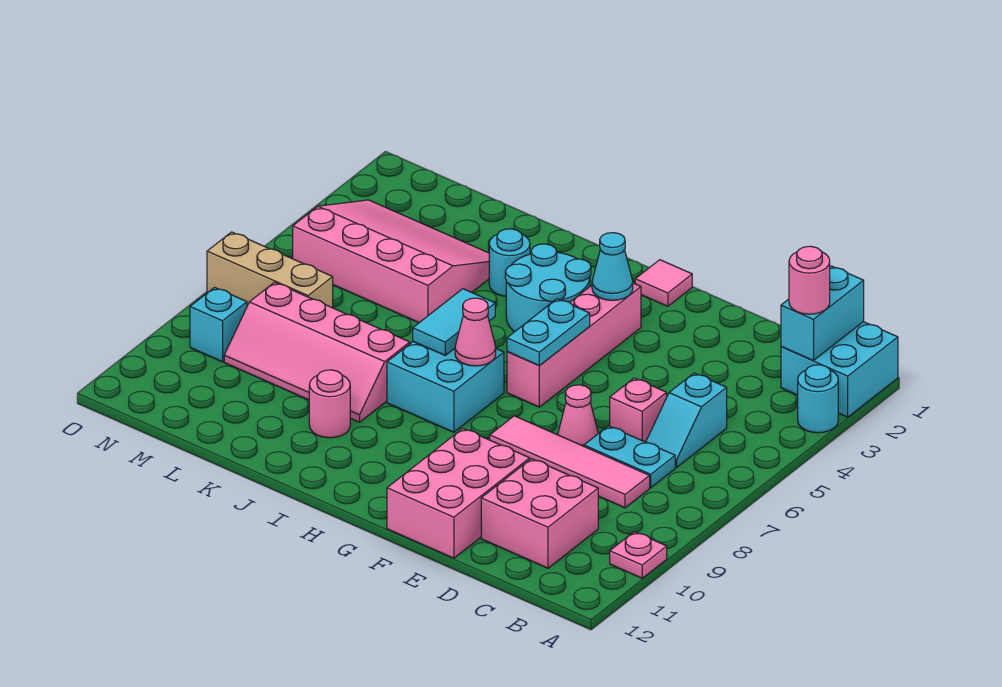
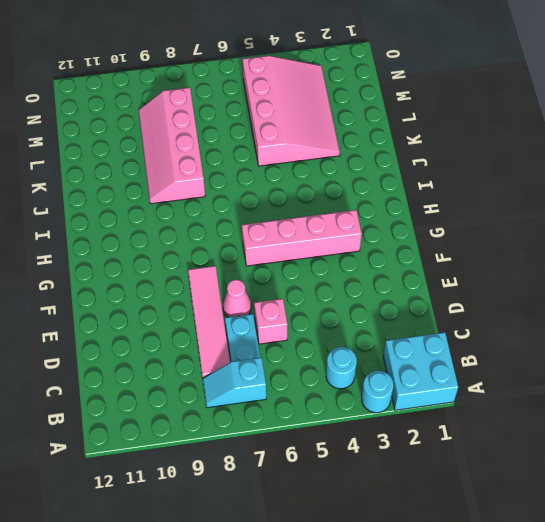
cyan 1x1 round brick [326,347,357,389] -> cyan 1x1 round brick moved to [489,229,530,296]
cyan 1x2 slope [203,358,266,408] -> cyan 1x2 slope moved to [646,373,727,468]
none -> pink 1x1 plate [610,532,667,578]
none -> pink 2x2 brick [481,459,598,568]
none -> pink 2x3 brick [387,429,530,558]

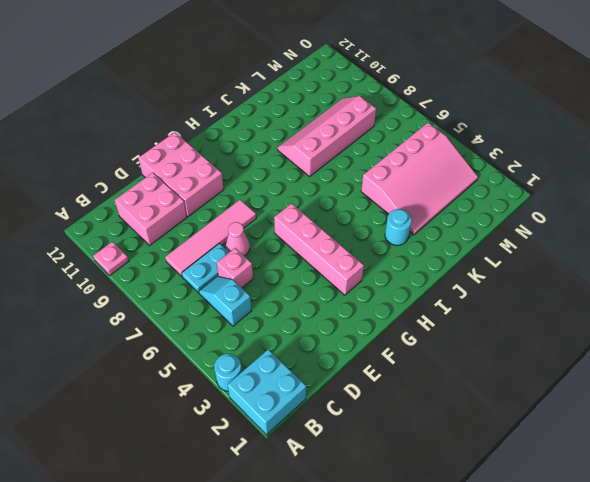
none -> pink 1x1 tile [635,260,692,306]
none -> cyan 2x2 round brick [505,244,591,332]
none -> cyan 2x2 brick [387,342,504,432]

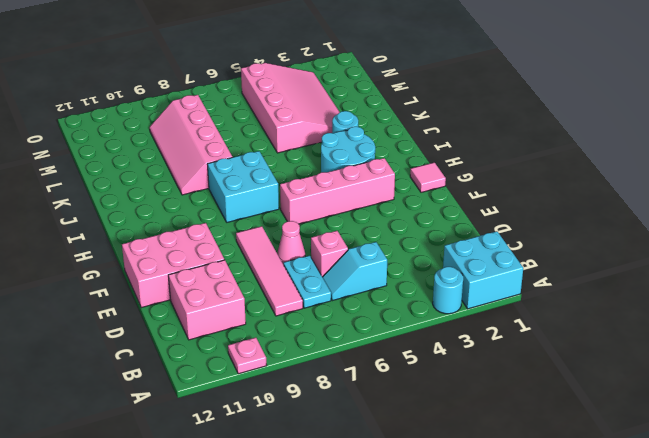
none -> pink 1x1 round brick [309,370,350,438]
none -> tan 1x3 brick [207,232,333,308]
none -> cyan 1x1 brick [190,288,247,362]

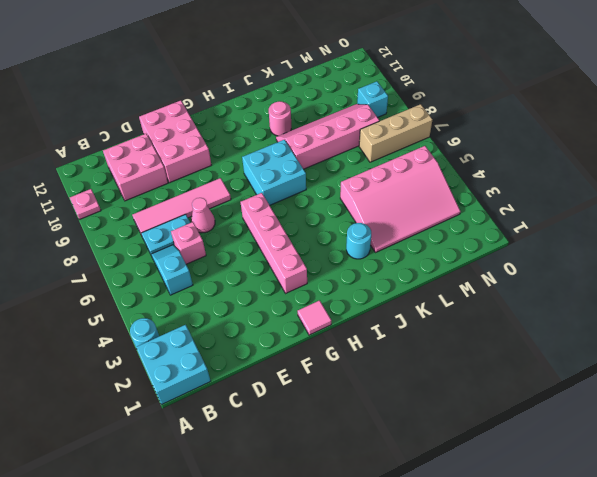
none -> cyan 2x2 round brick [505,244,591,332]
none -> cyan 1x2 brick [781,266,864,361]
none -> cyan 1x1 cone [592,233,633,300]

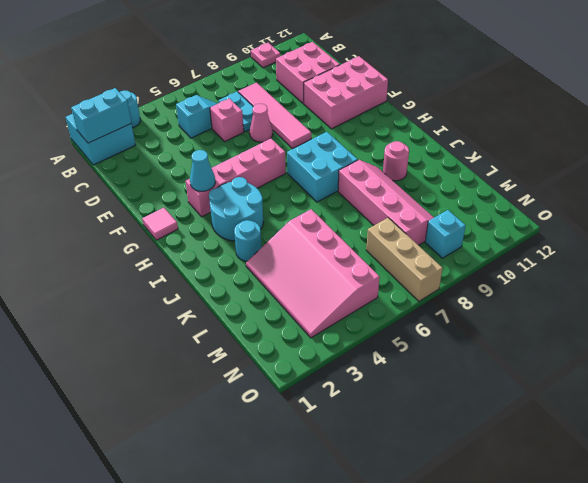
none -> cyan 1x2 plate [507,299,590,365]
none -> pink 1x1 cone [455,298,496,366]
none -> cyan 1x2 tile [413,289,495,355]

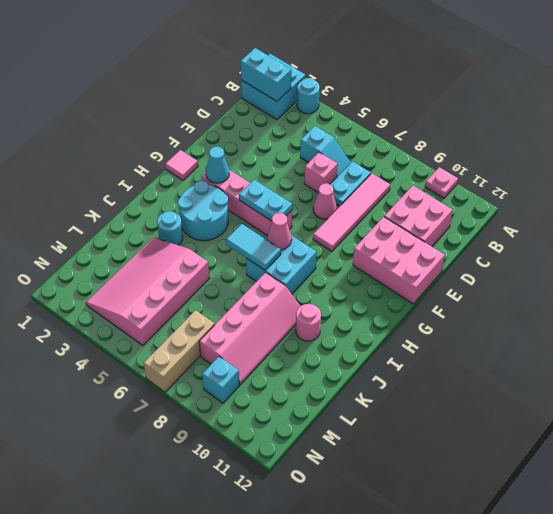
none -> pink 1x1 round brick [789,246,830,314]

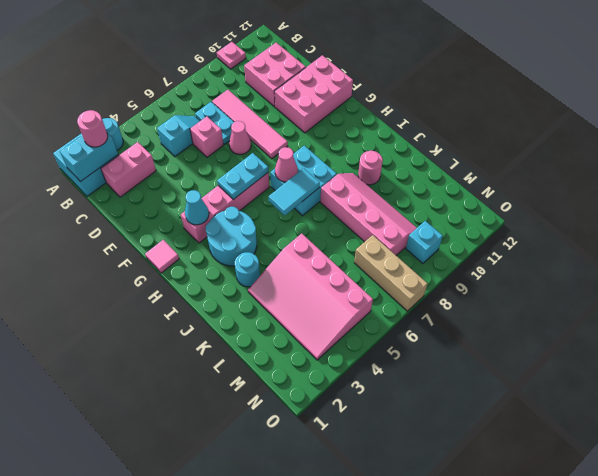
pink 1x2 brick [101,142,156,197] -> none

